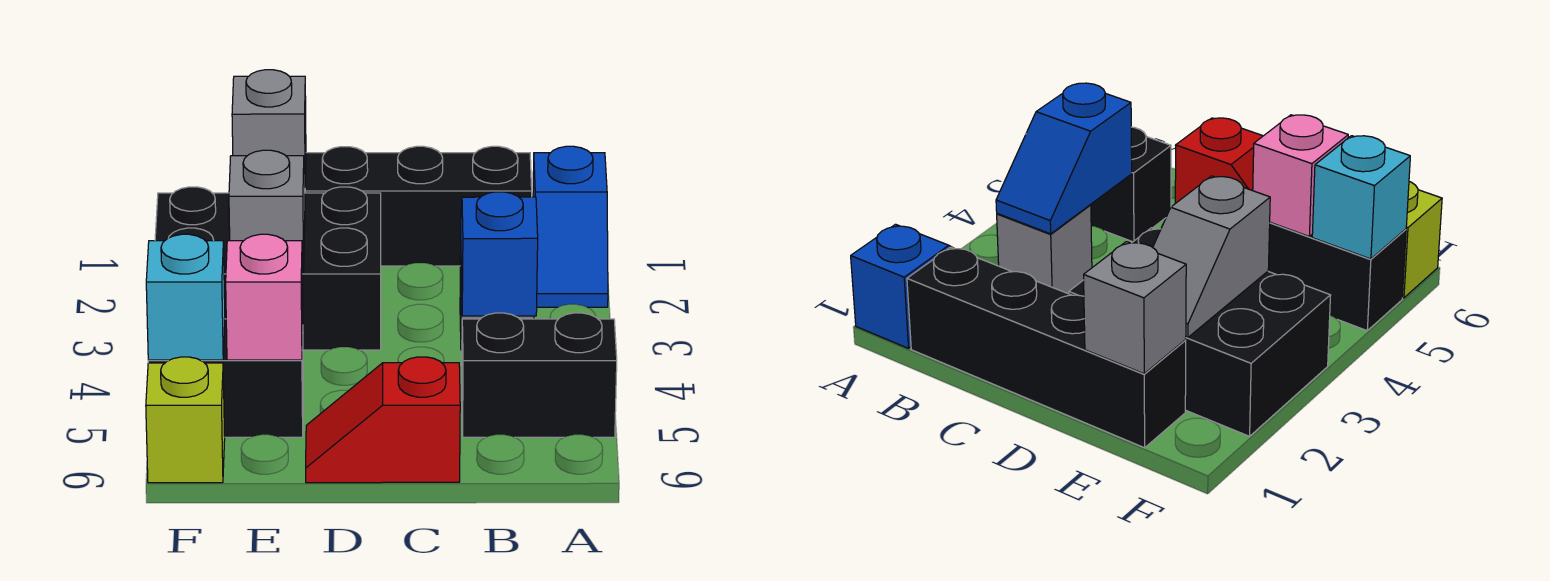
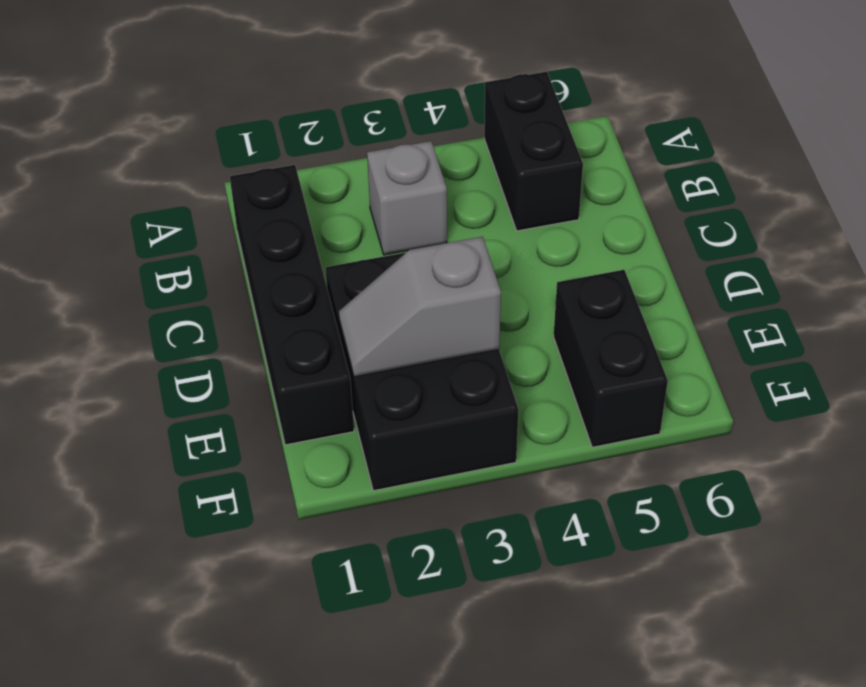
none -> blue 1x2 slope [533,146,608,307]
none -> red 1x2 slope [306,357,460,483]
none -> lime 1x1 brick [146,357,225,483]

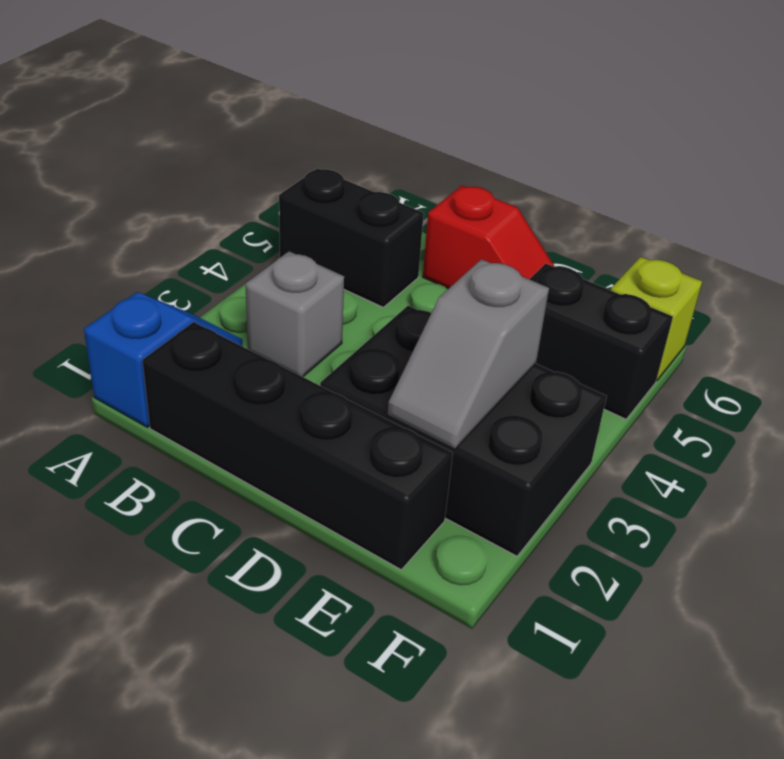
none -> blue 1x2 slope [461,192,538,316]
none -> grey 1x1 brick [232,70,306,177]
none -> pink 1x1 brick [226,234,303,360]

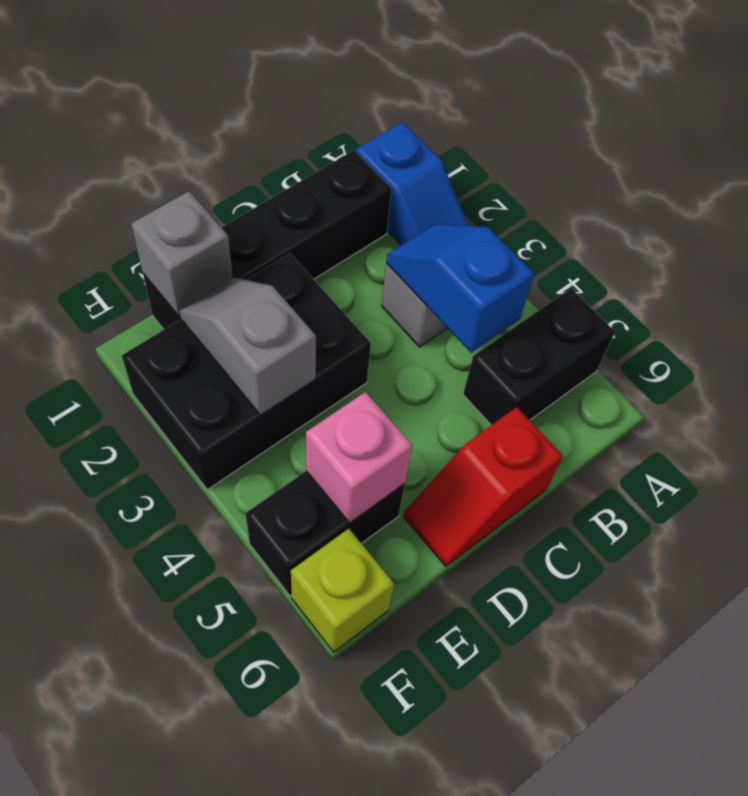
none -> cyan 1x1 brick [146,234,225,360]

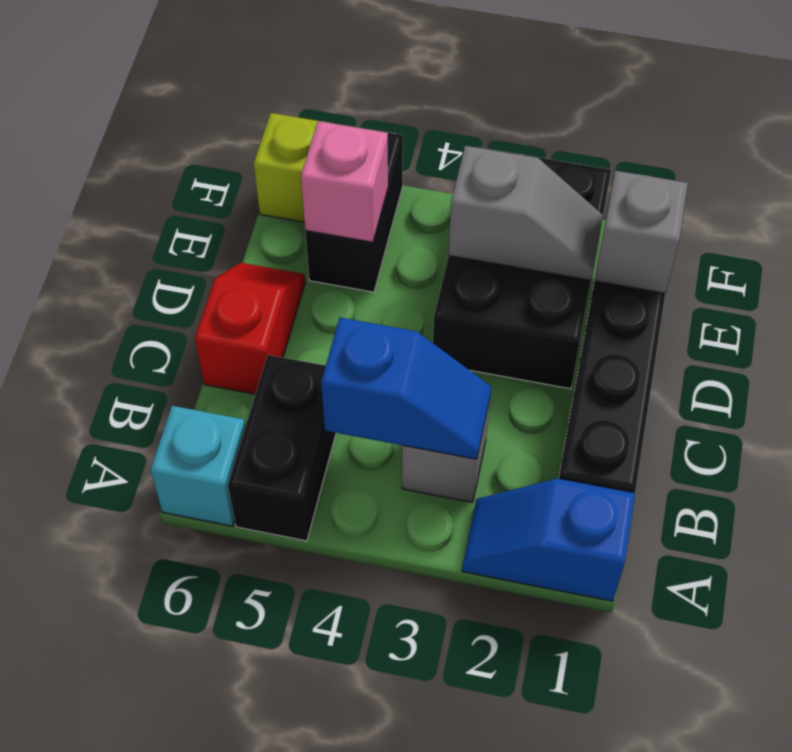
cyan 1x1 brick [150,406,245,526] -> cyan 1x1 brick moved to [146,234,225,360]

